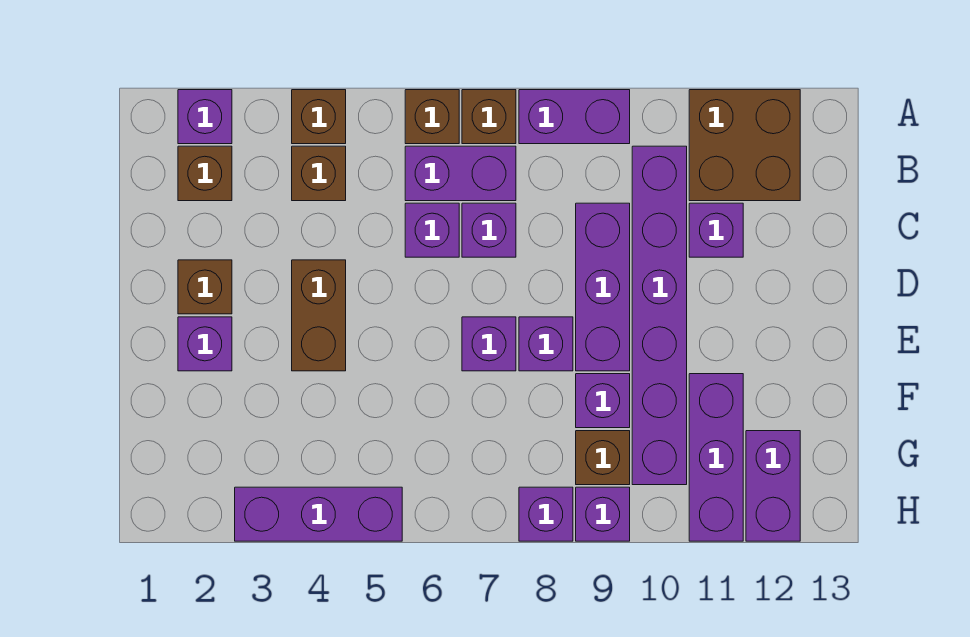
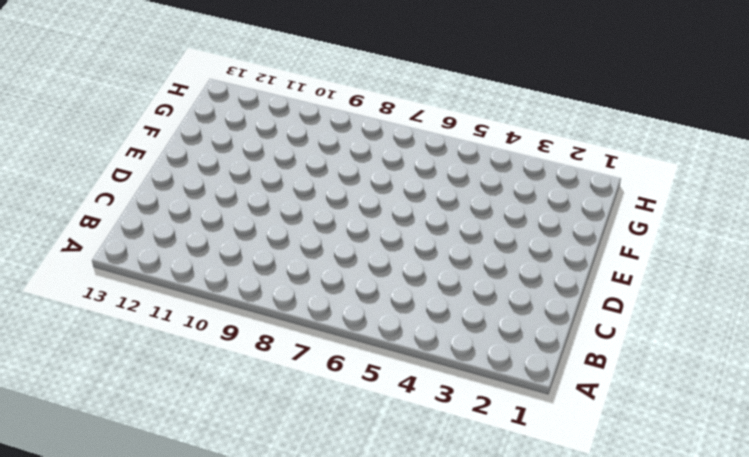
none -> purple 1x1 brick [178,90,232,144]
none -> brown 1x1 brick [292,90,346,144]
none -> brown 1x1 brick [405,90,459,144]

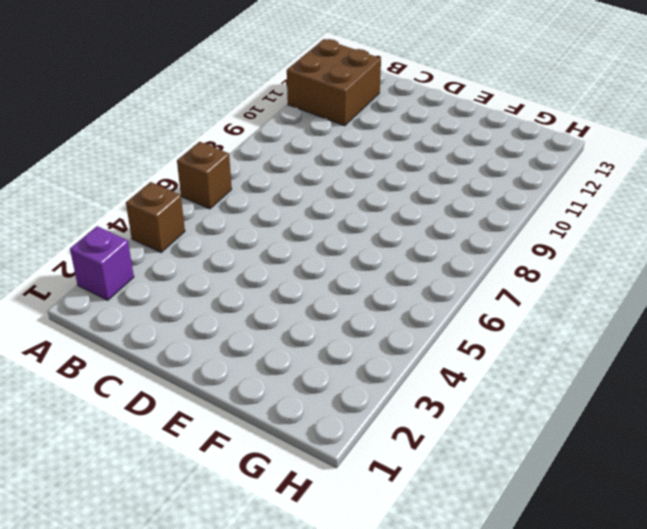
none -> brown 1x1 brick [462,90,516,144]
none -> purple 1x2 brick [519,90,630,144]
none -> brown 1x1 brick [178,146,232,201]

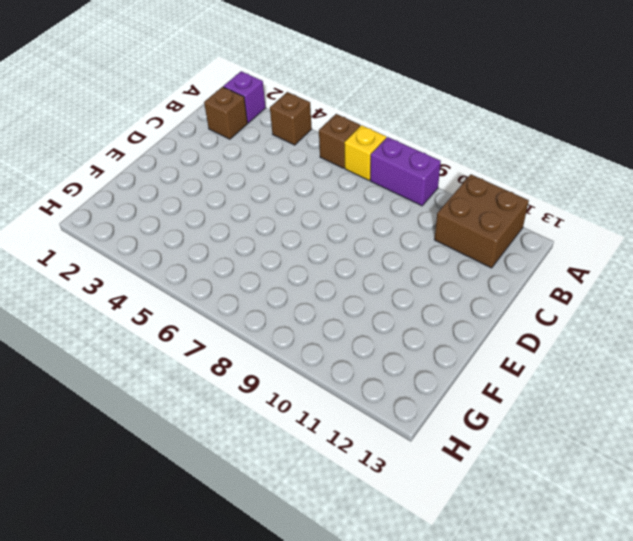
yellow 1x1 brick [344,125,386,180] -> brown 1x1 brick [462,90,516,144]
none -> brown 1x1 brick [292,146,346,201]
none -> purple 1x2 brick [405,146,516,201]
none -> purple 1x6 brick [632,146,687,485]

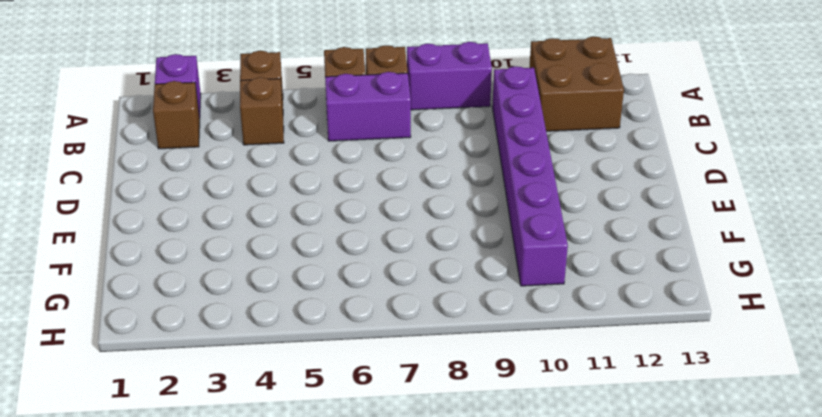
none -> purple 1x1 brick [405,203,459,257]
none -> purple 1x1 brick [462,203,516,257]
none -> purple 1x3 brick [576,203,630,371]

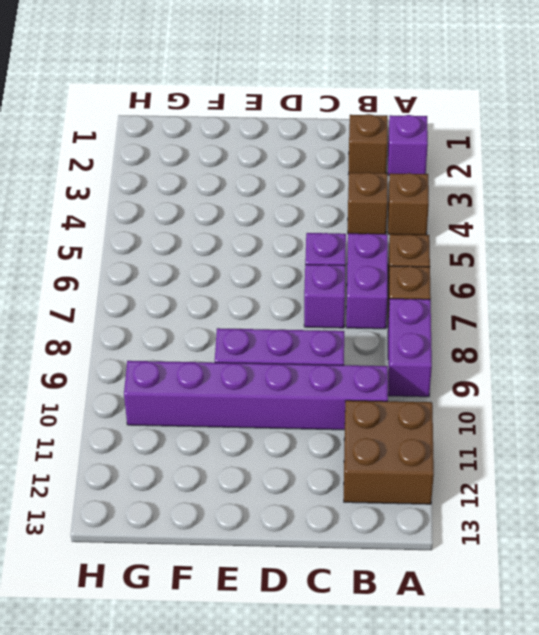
none -> purple 1x1 brick [689,203,743,257]
none -> brown 1x1 brick [178,260,232,314]
none -> brown 1x2 brick [292,260,346,371]

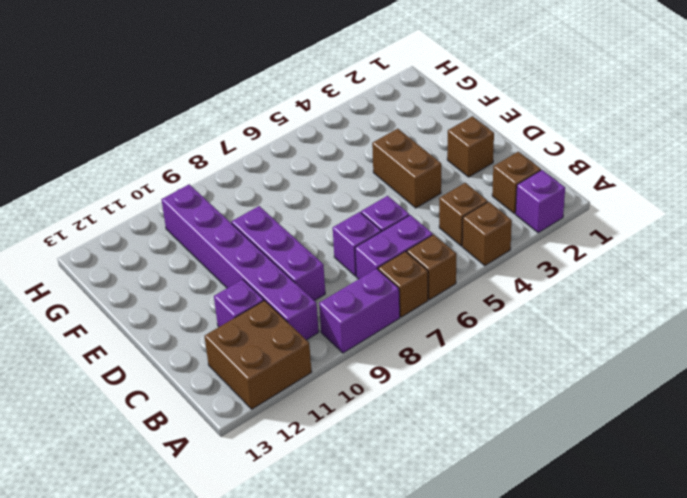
none -> purple 1x1 brick [178,317,232,371]
none -> purple 1x1 brick [462,317,516,371]
none -> purple 1x1 brick [519,317,573,371]

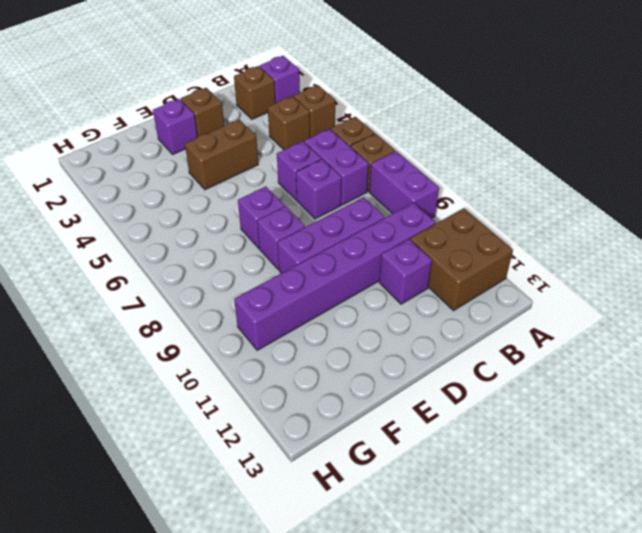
none -> purple 1x1 brick [576,374,630,428]
none -> purple 1x3 brick [689,374,743,541]
none -> brown 1x1 brick [576,431,630,485]

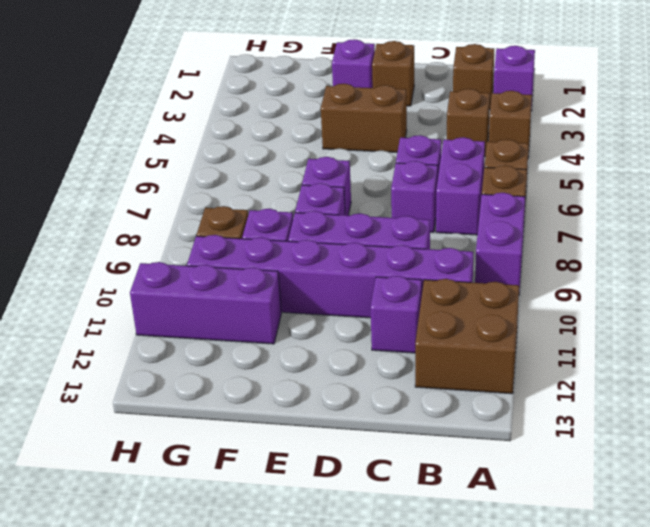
none -> purple 1x2 brick [746,431,800,541]
none -> purple 1x3 brick [235,487,402,541]
none -> purple 1x1 brick [519,487,573,541]

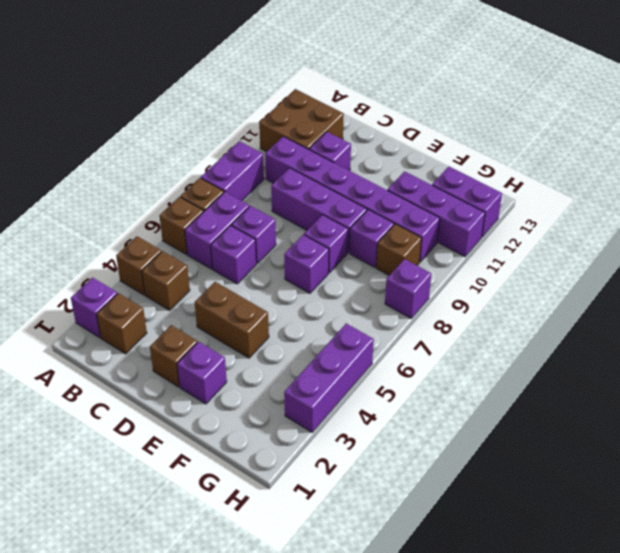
none -> purple 1x1 brick [576,487,630,541]

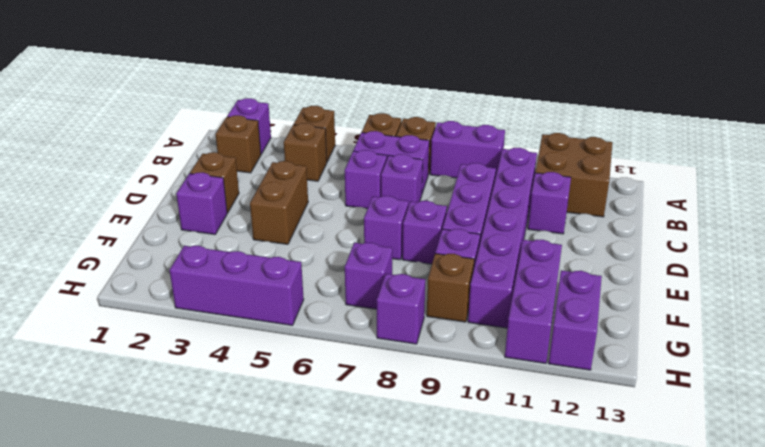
purple 1x1 brick [345,243,392,309] -> purple 1x1 brick moved to [576,487,630,541]

